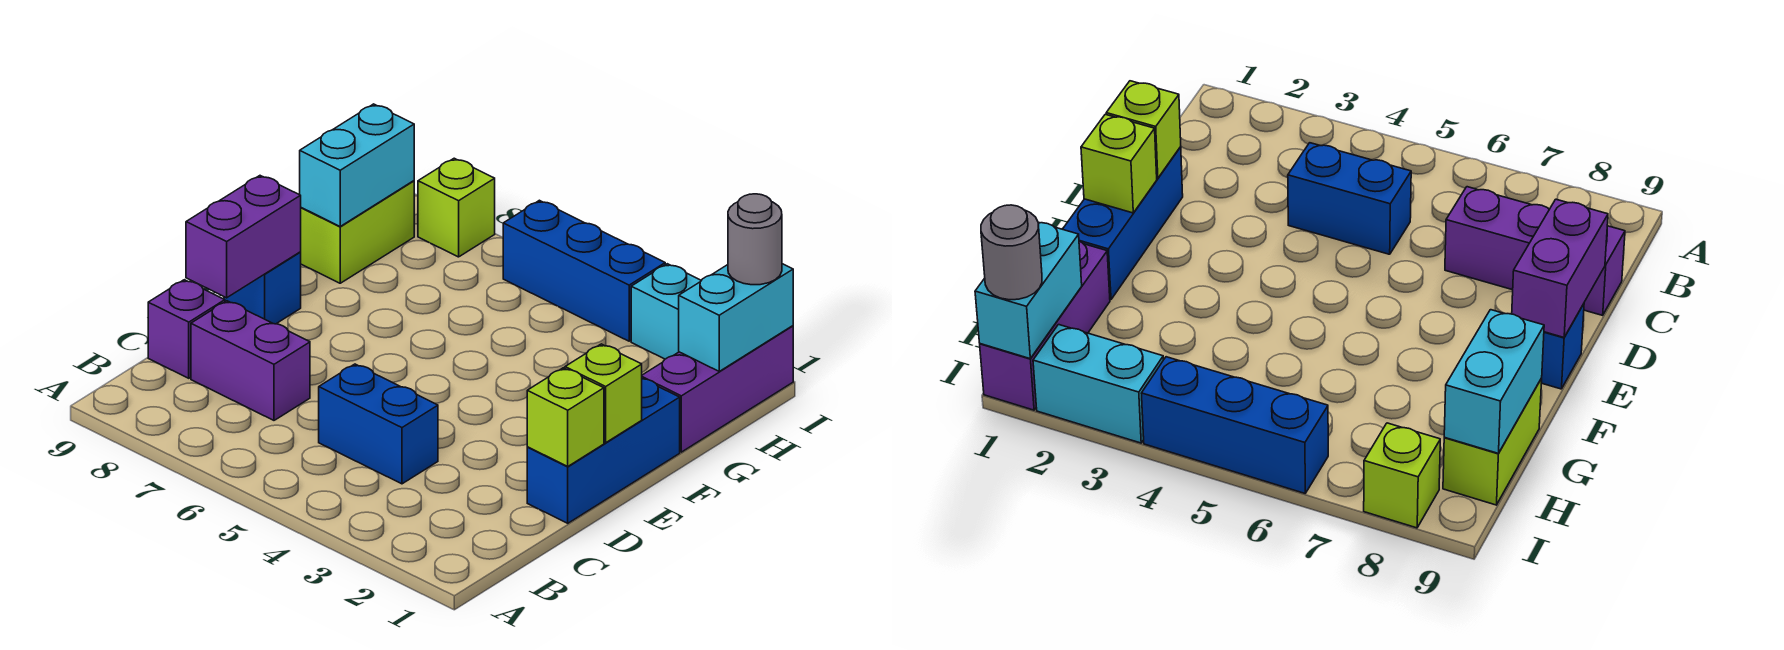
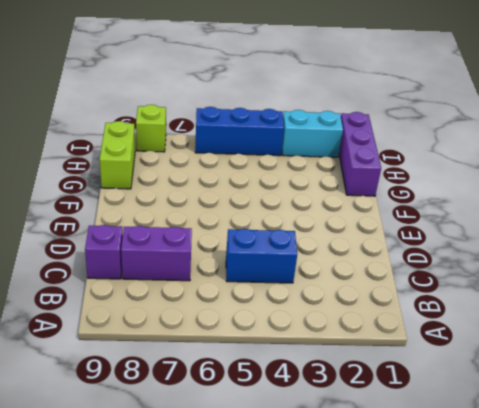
none -> blue 1x3 brick [527,379,680,523]
none -> blue 1x1 brick [224,252,301,324]
none -> lime 1x1 brick [527,368,604,466]

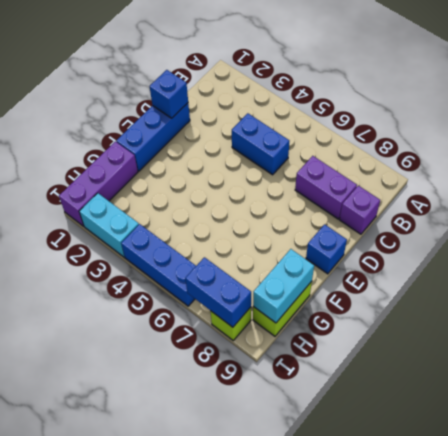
blue 1x1 brick [150,70,188,118] -> lime 1x1 brick [527,368,604,466]
blue 1x2 brick [185,257,251,327] -> none
none -> purple 1x2 brick [186,176,301,298]
none -> lime 1x1 brick [565,344,642,443]
none -> cyan 1x2 brick [679,264,793,371]

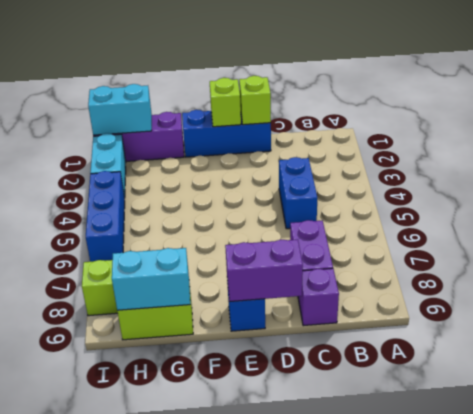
none -> grey 1x1 round brick [728,194,782,285]

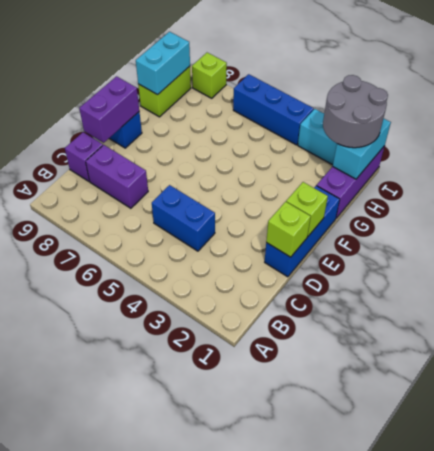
grey 2x2 round brick [323,75,388,148] -> grey 1x1 round brick [728,194,782,285]

